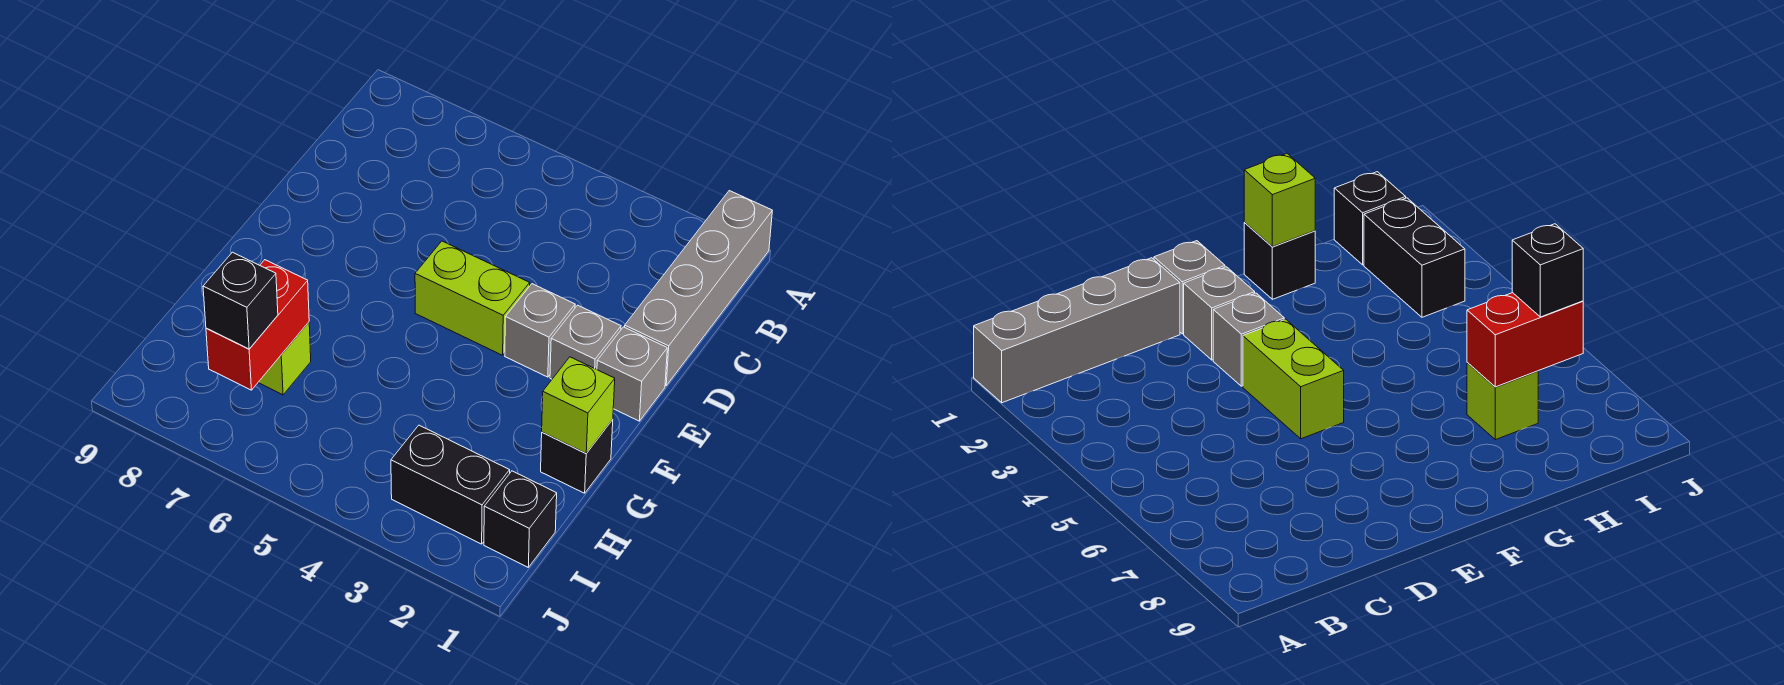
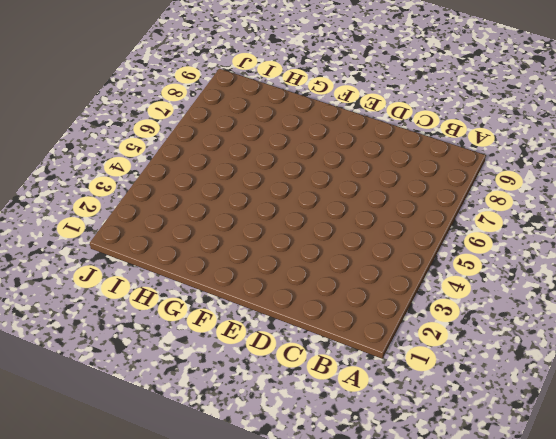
none -> grey 1x4 brick [625,191,772,386]
none -> grey 1x1 brick [597,327,667,421]
none -> grey 1x1 brick [550,305,621,379]

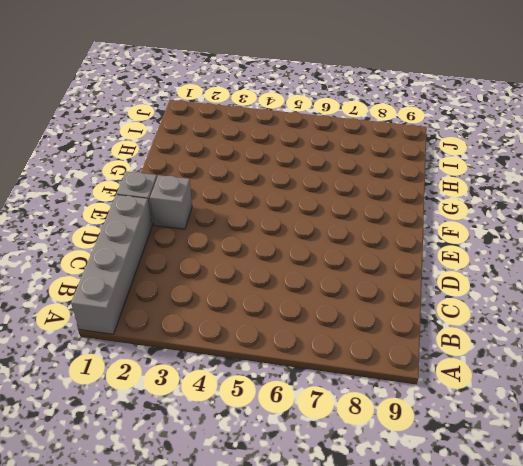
none -> grey 1x1 brick [505,284,575,377]
none -> lime 1x2 brick [415,241,530,355]
none -> black 1x1 brick [541,420,613,493]

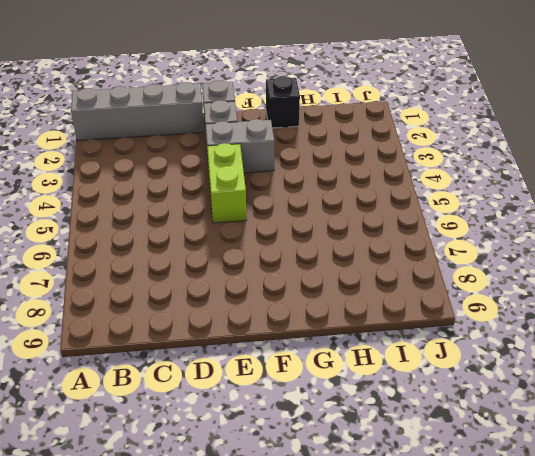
grey 1x2 brick [205,119,274,173] -> grey 1x1 brick [505,284,575,377]
none -> lime 1x1 brick [258,322,311,395]
none -> black 1x1 brick [484,471,557,567]
none -> black 1x2 brick [391,425,510,544]

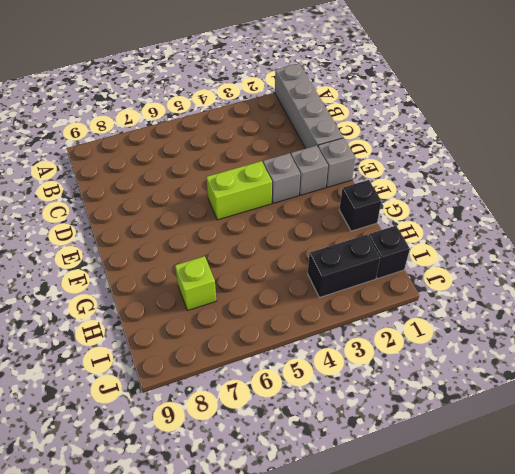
none -> lime 1x1 brick [542,357,615,453]
none -> red 1x2 brick [206,260,309,390]
none -> black 1x1 brick [203,252,278,349]

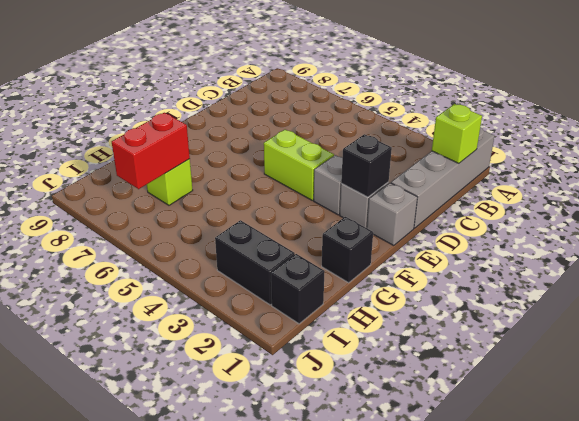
lime 1x1 brick [432,104,482,163] -> lime 1x1 brick moved to [542,357,615,453]
black 1x1 brick [341,134,392,197] -> black 1x1 brick moved to [203,252,278,349]

